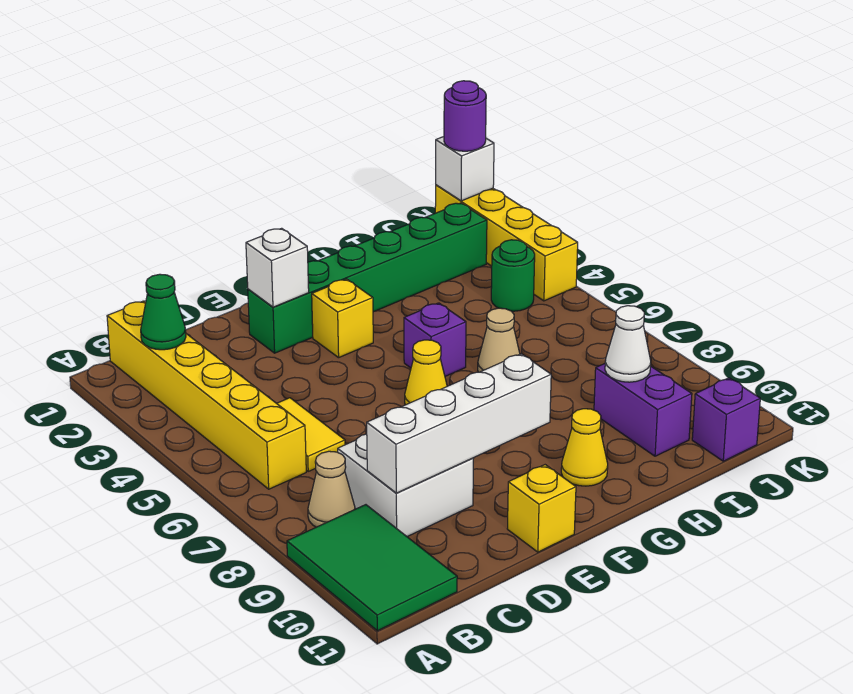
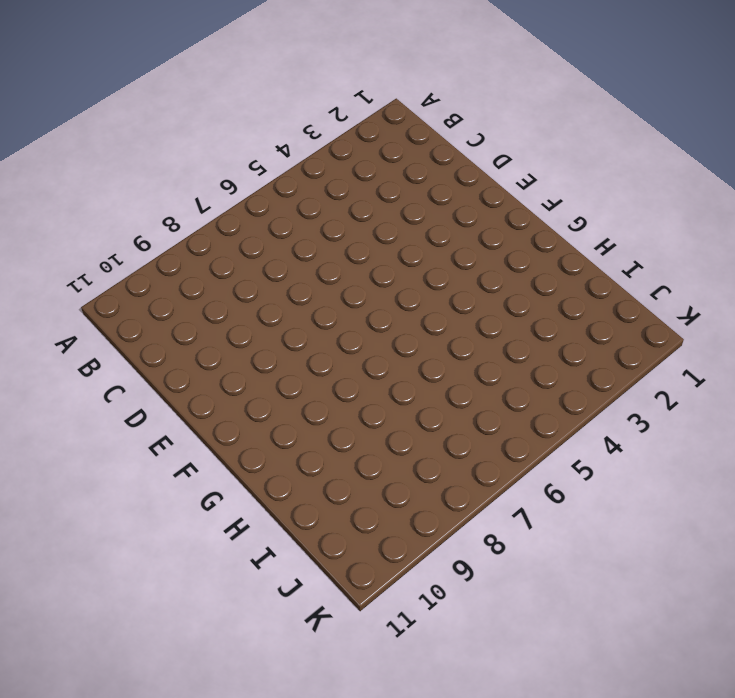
none -> green 2x3 tile [287,505,457,631]
none -> yellow 1x6 brick [107,301,306,489]
none -> tan 1x1 cone [308,451,355,527]

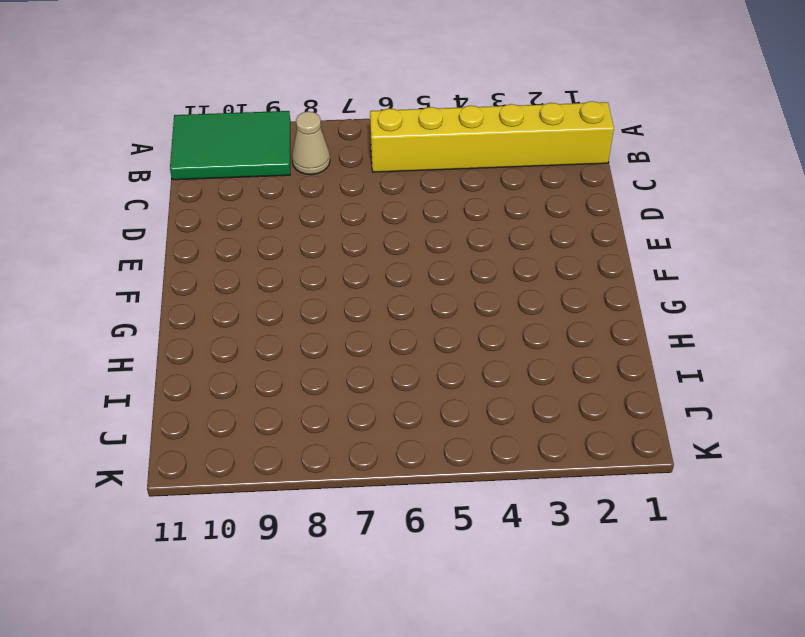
none -> yellow 1x2 tile [277,398,345,471]
none -> white 2x2 brick [338,434,473,537]
none -> green 1x6 brick [248,203,487,353]

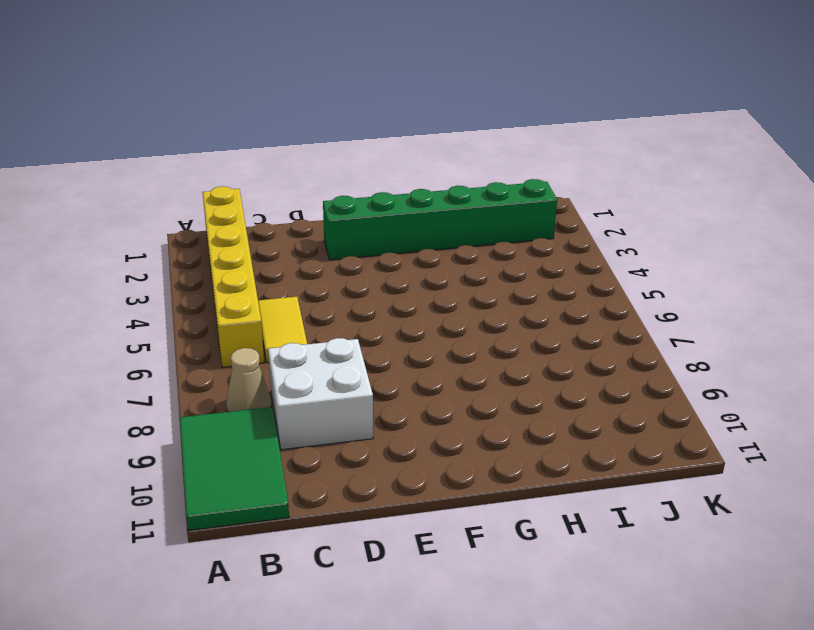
none -> yellow 1x1 brick [507,465,576,552]
none -> yellow 1x1 brick [312,279,373,358]
none -> yellow 1x1 cone [405,340,447,405]

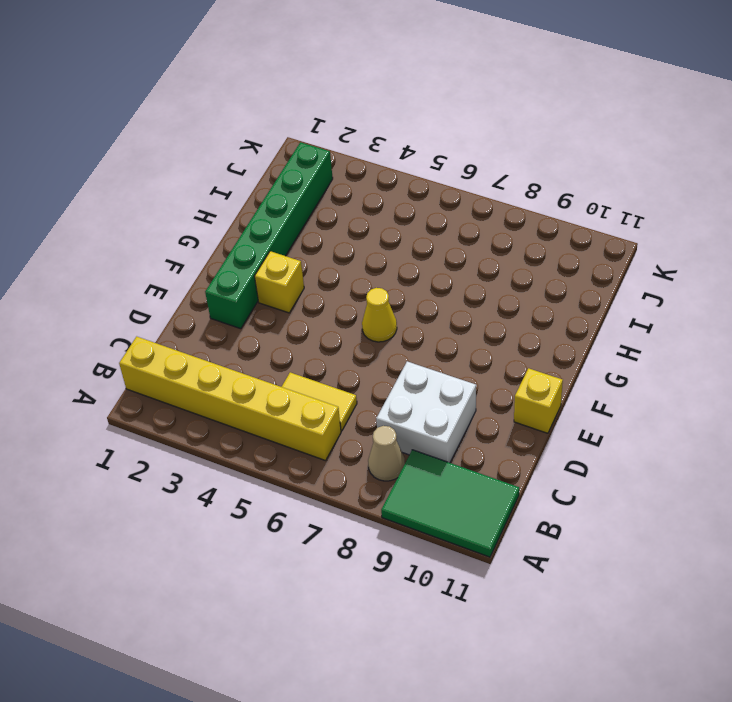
none -> purple 1x1 brick [404,303,466,376]
none -> yellow 1x1 cone [561,409,608,486]
none -> tan 1x1 cone [478,308,520,372]

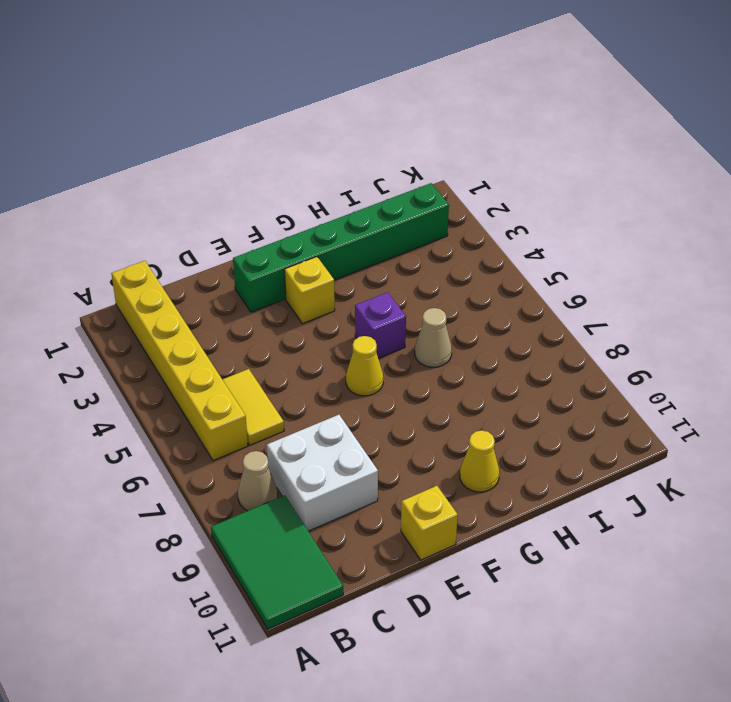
none -> purple 1x2 brick [594,364,692,456]
none -> green 1x1 round brick [491,240,535,311]
none -> purple 1x1 brick [692,378,760,461]

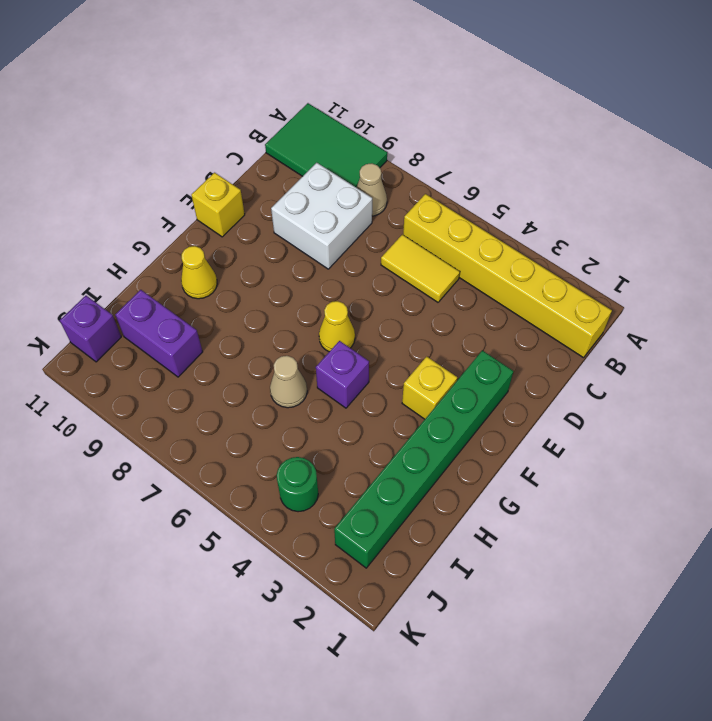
none -> yellow 1x4 brick [435,185,578,301]
none -> green 1x1 cone [141,274,186,350]
none -> white 1x4 brick [367,354,551,493]

